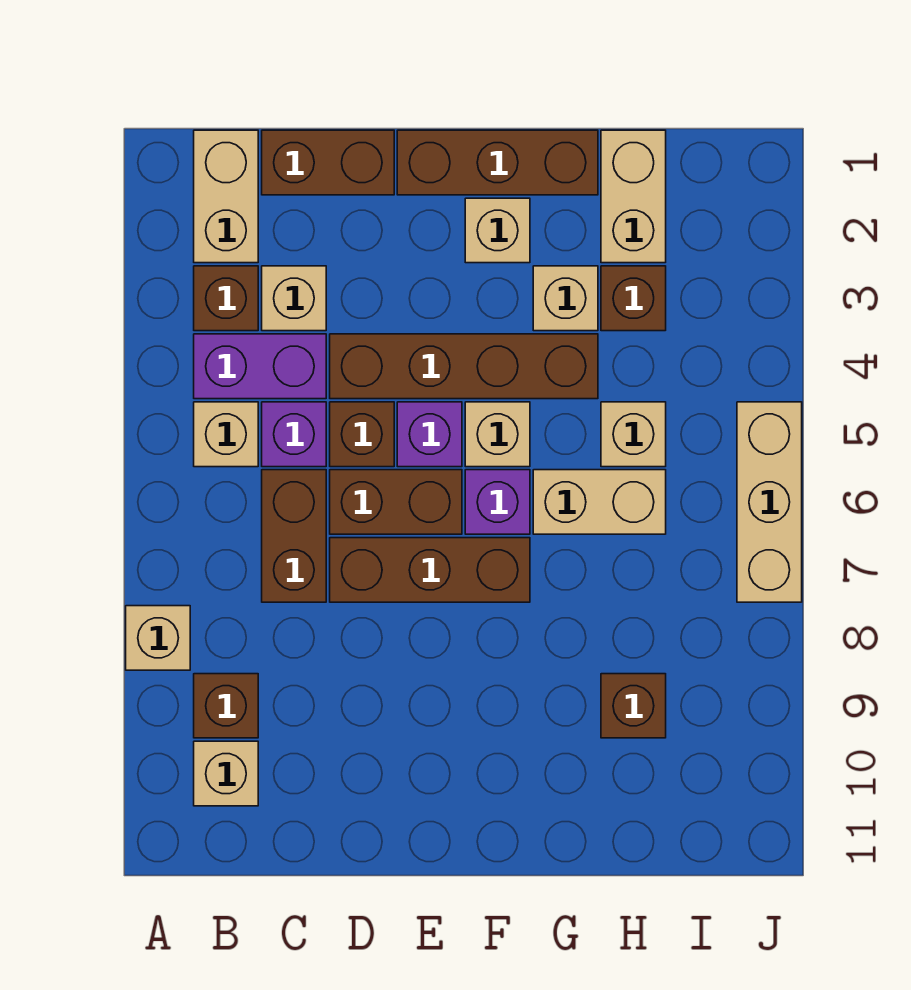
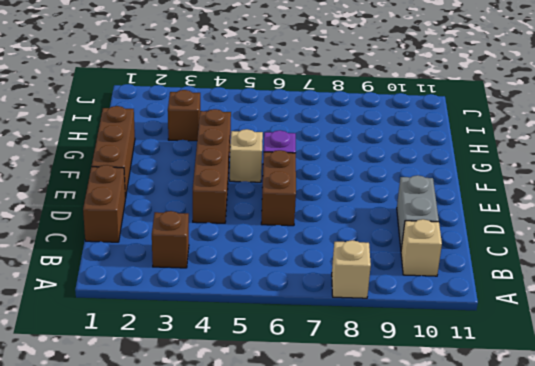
grey 1x2 brick [397,175,439,249] -> none
none -> tan 1x2 brick [194,130,258,263]
none -> purple 1x2 brick [194,334,326,399]
none -> tan 1x1 brick [194,402,258,467]

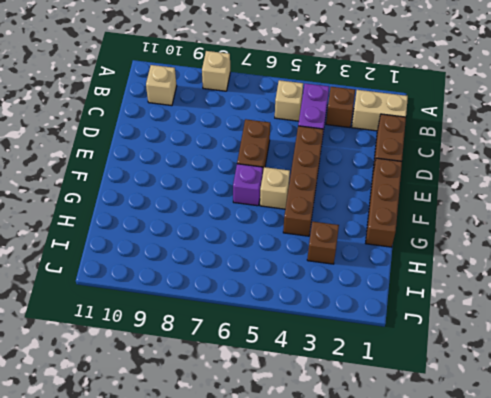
none -> brown 1x1 brick [194,674,258,738]
none -> tan 1x1 brick [262,266,326,331]
none -> purple 1x1 brick [262,402,326,467]

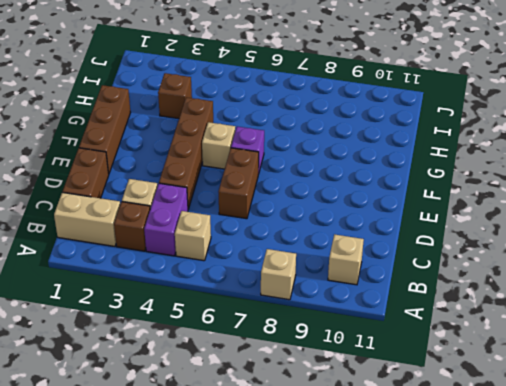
none -> brown 1x1 brick [194,674,258,738]
none -> purple 1x1 brick [262,402,326,467]
none -> brown 1x2 brick [262,470,326,602]

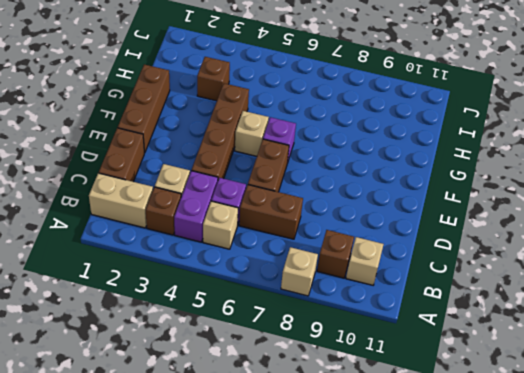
none -> brown 1x1 brick [330,402,394,467]
none -> brown 1x3 brick [330,538,530,602]
none -> purple 1x1 brick [397,402,462,467]

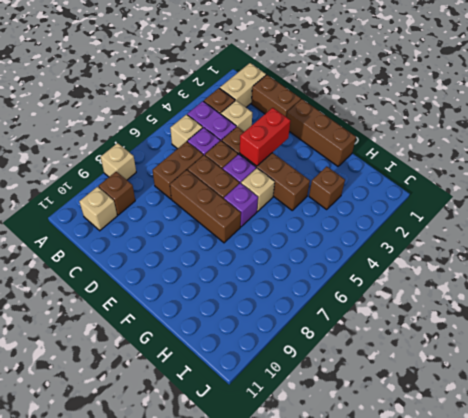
red 1x2 brick [240,108,290,166] -> none
none -> tan 1x1 brick [465,198,530,263]
none -> tan 1x1 brick [533,266,598,331]
none -> tan 1x2 brick [533,470,666,534]

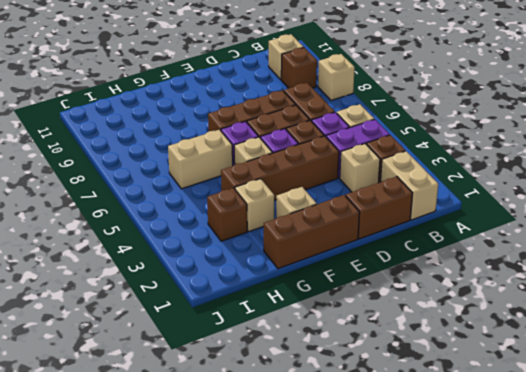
none -> tan 1x2 brick [601,130,666,263]
none -> tan 1x1 brick [601,402,666,467]
none -> brown 1x1 brick [601,674,666,738]

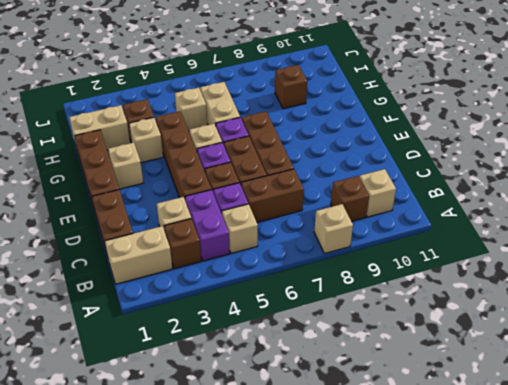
none -> tan 1x3 brick [737,402,802,602]

